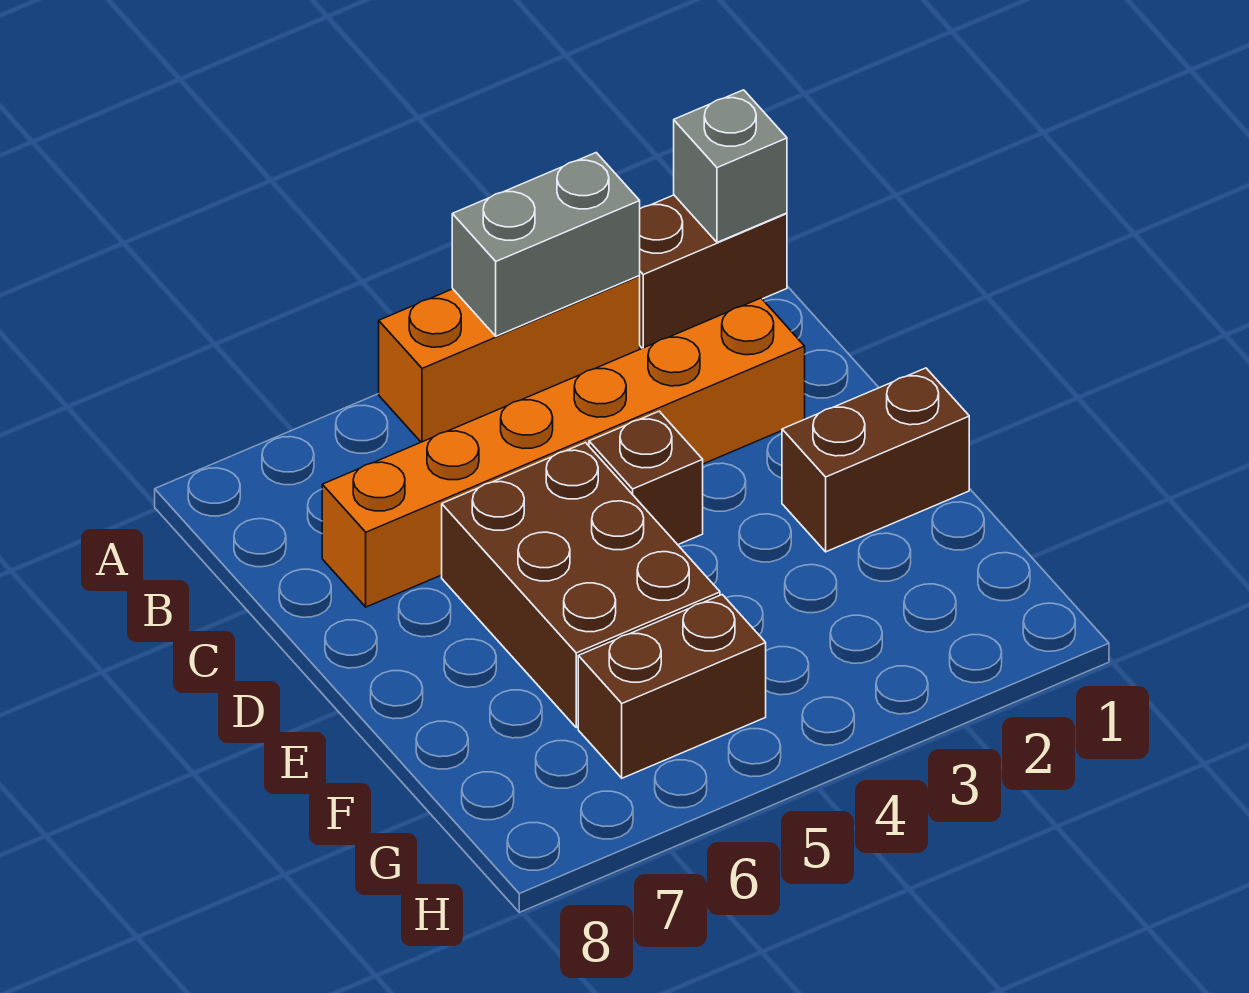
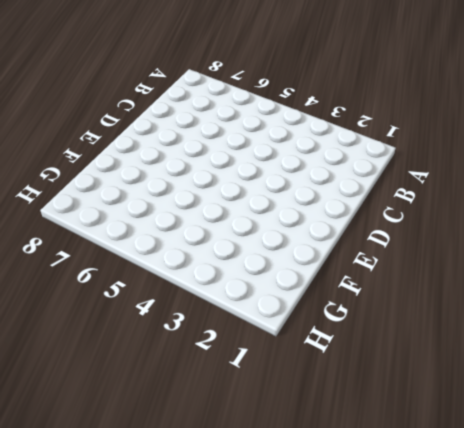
none -> brown 1x2 brick [640,195,787,348]
none -> orange 1x3 brick [379,276,640,442]

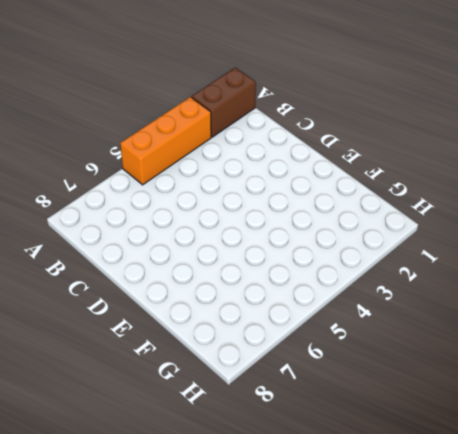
none -> orange 1x6 brick [322,298,805,607]
none -> brown 1x1 brick [589,411,703,545]

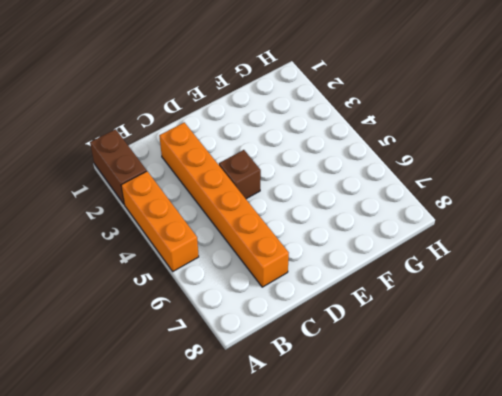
none -> brown 2x3 brick [442,443,720,728]
none -> brown 1x2 brick [782,368,969,552]

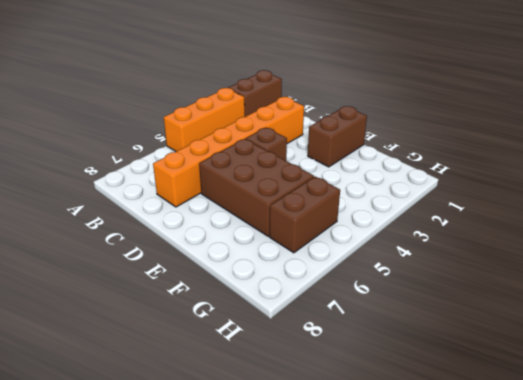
none -> grey 1x1 brick [674,90,787,242]
none -> grey 1x2 brick [452,153,640,336]

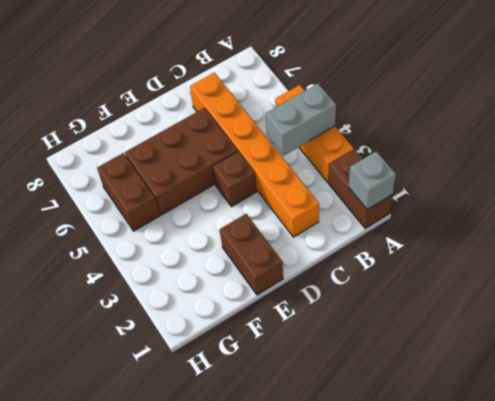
grey 1x2 brick [265,84,336,156] -> grey 1x2 brick turned to [452,153,640,336]

